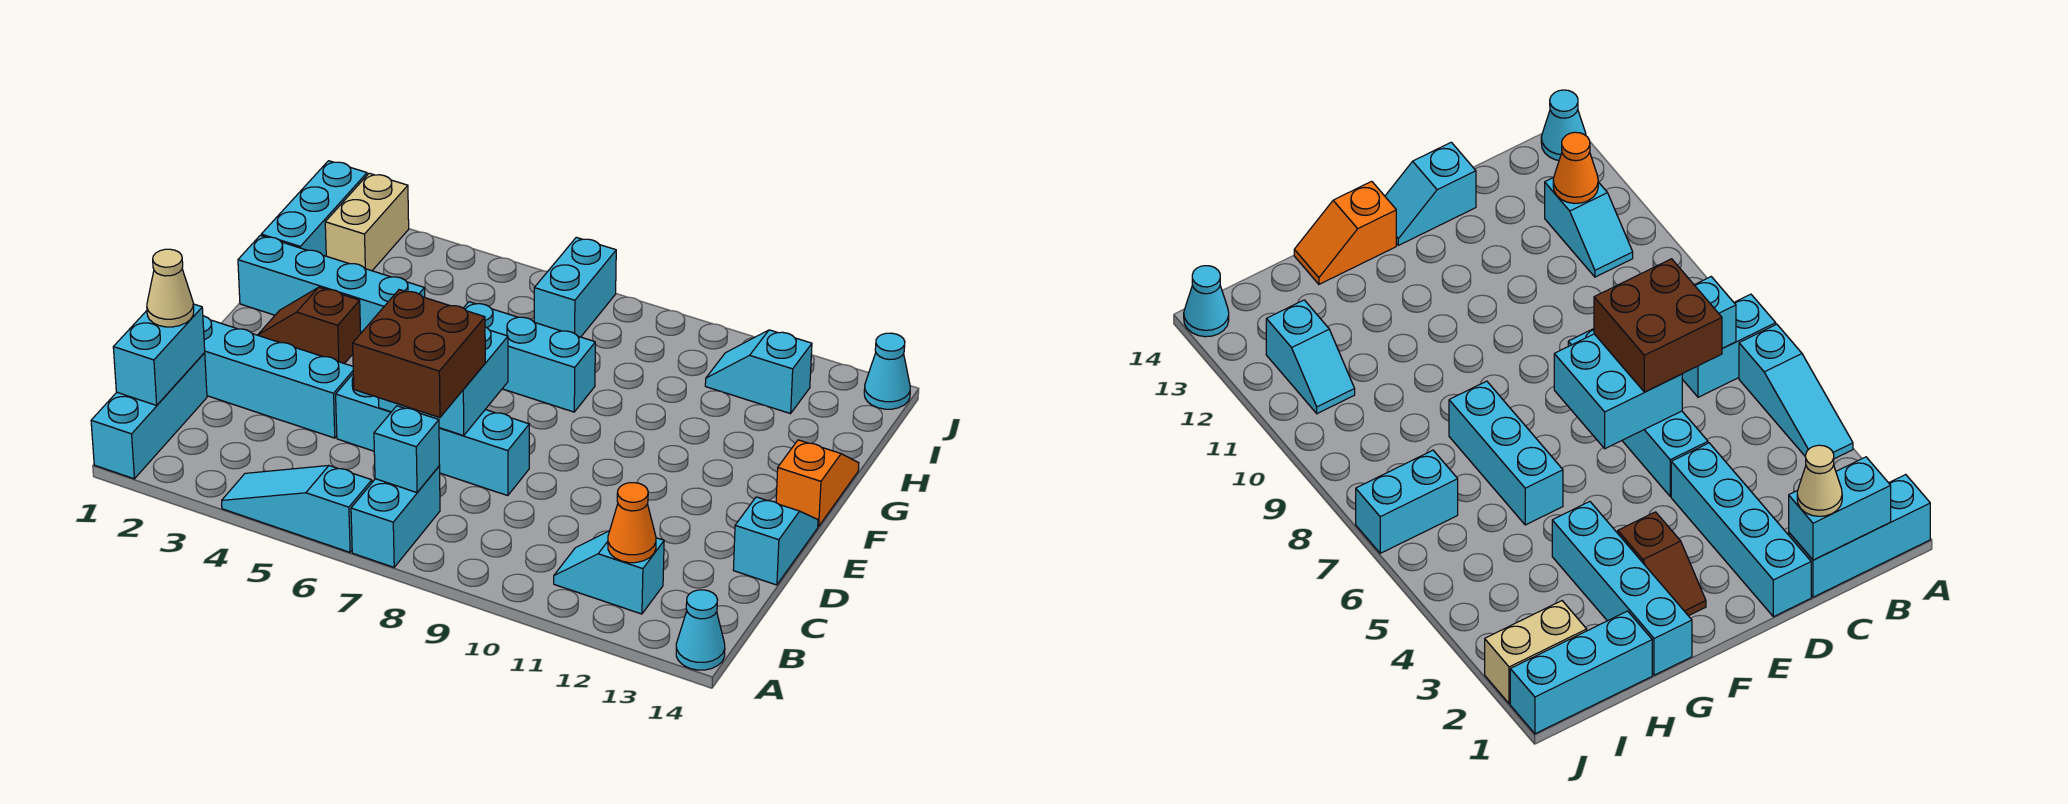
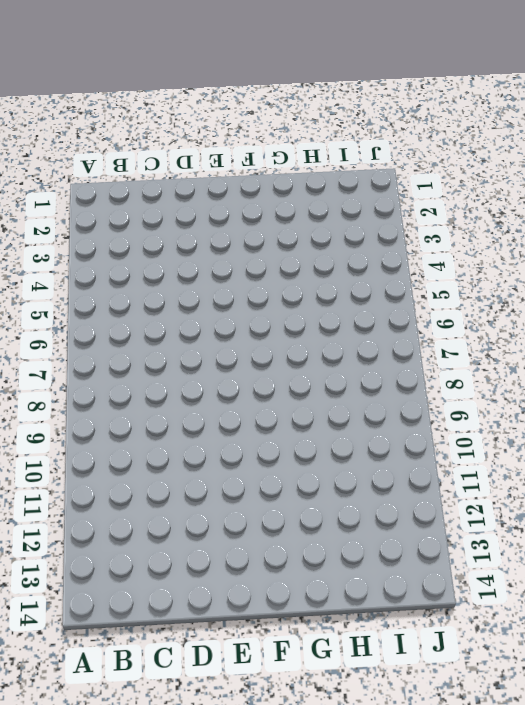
none -> cyan 1x3 brick [91,353,207,479]
none -> cyan 1x3 slope [222,465,372,552]
none -> cyan 1x2 brick [351,466,440,567]

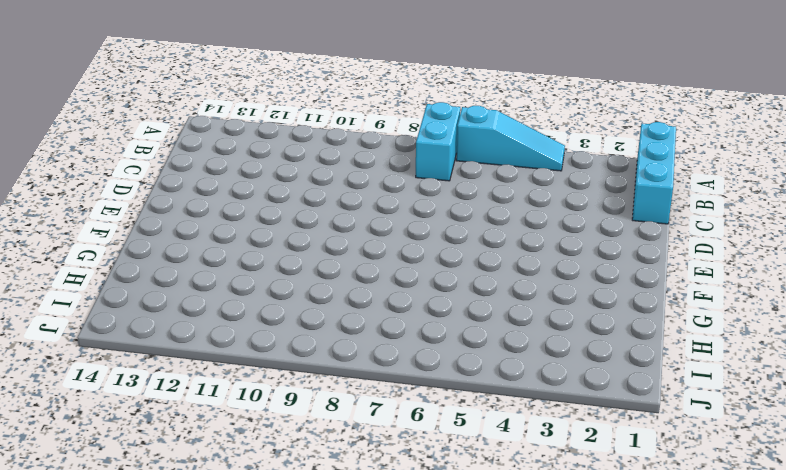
none -> cyan 1x1 cone [676,590,725,670]
none -> cyan 1x2 slope [554,531,664,614]
none -> cyan 1x4 brick [203,316,353,438]

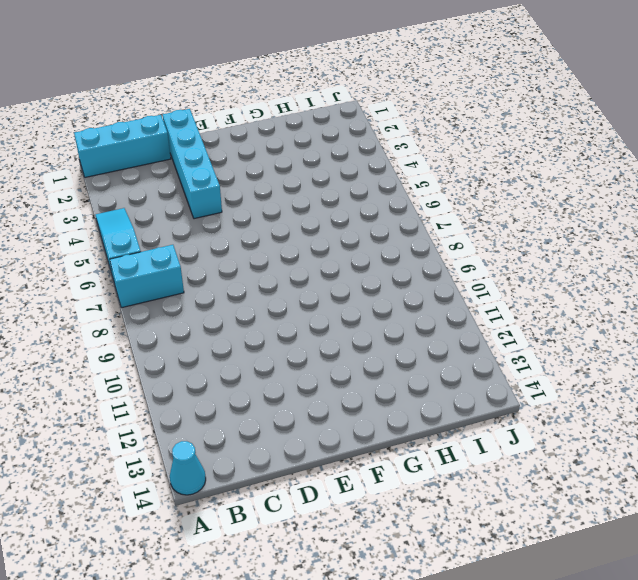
none -> cyan 1x2 slope [554,531,664,614]
none -> cyan 1x4 brick [336,374,529,496]
none -> cyan 1x2 slope [733,497,818,585]

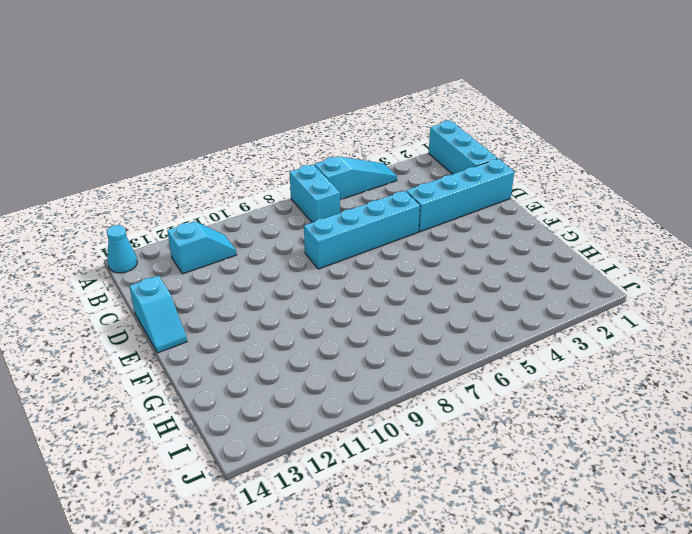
none -> brown 1x2 slope [258,287,361,364]
none -> orange 1x2 slope [776,440,859,526]
none -> cyan 1x4 brick [238,235,425,333]

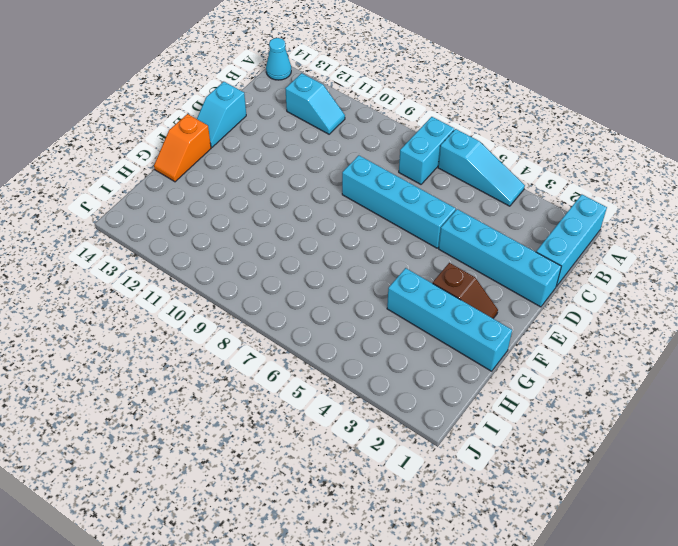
none -> cyan 1x3 brick [464,302,595,412]
none -> cyan 1x3 brick [261,161,367,256]
none -> tan 1x2 brick [325,173,409,271]

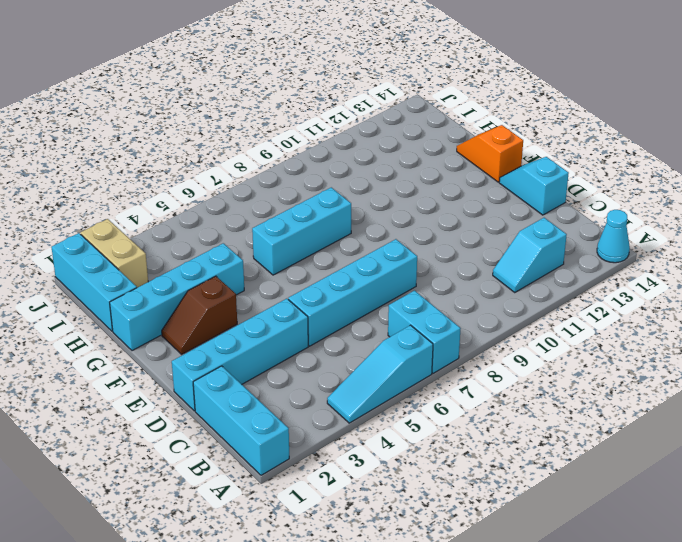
none -> cyan 1x2 brick [534,237,616,337]
none -> cyan 1x2 slope [705,330,812,414]
none -> cyan 1x1 cone [864,333,910,409]

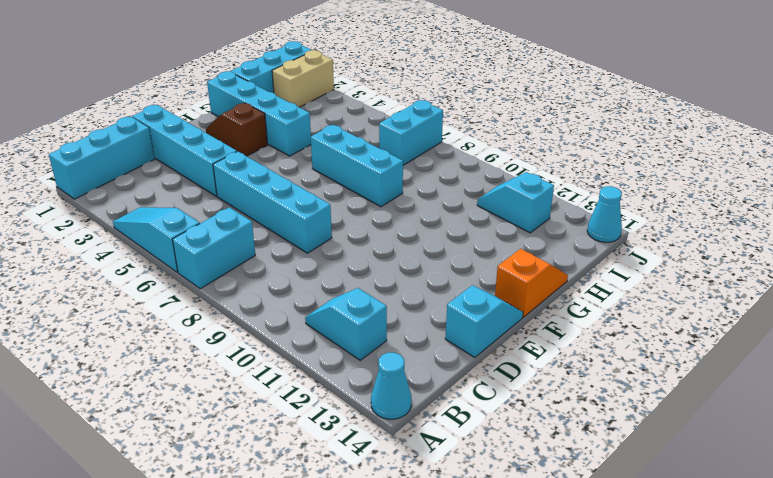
none -> cyan 1x2 brick [113,304,205,405]
none -> cyan 1x1 brick [374,406,439,493]
none -> orange 1x1 cone [608,483,656,563]

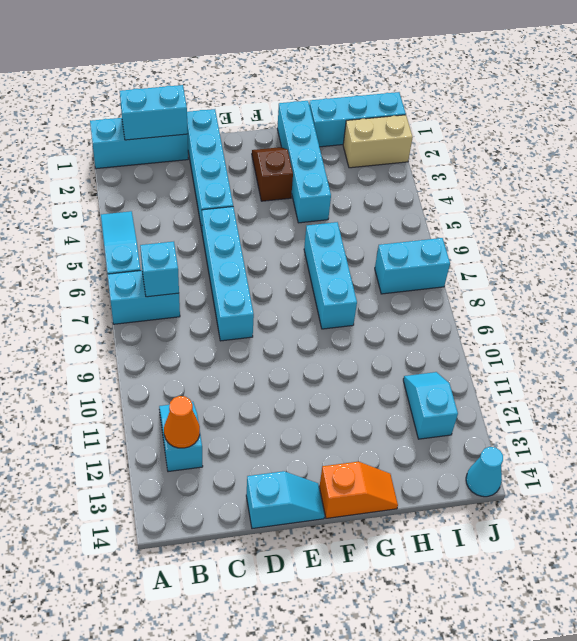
none -> cyan 1x1 cone [676,590,725,670]
none -> cyan 2x2 brick [378,327,508,436]
none -> tan 1x1 cone [147,249,194,327]

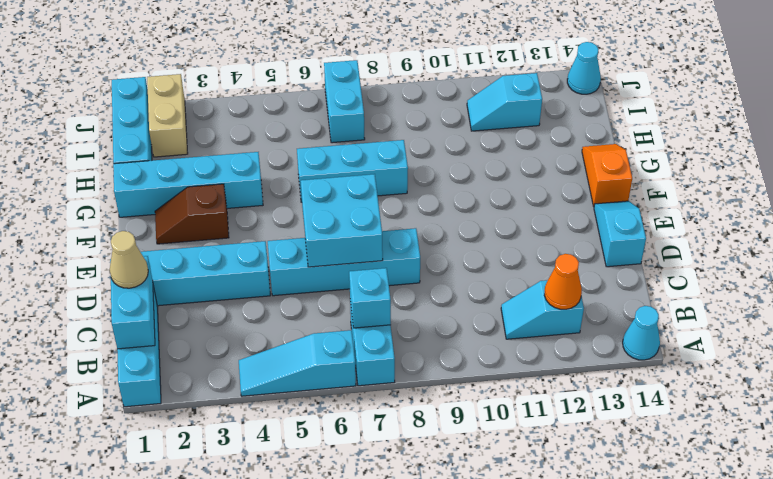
none -> brown 2x2 brick [353,290,485,418]

